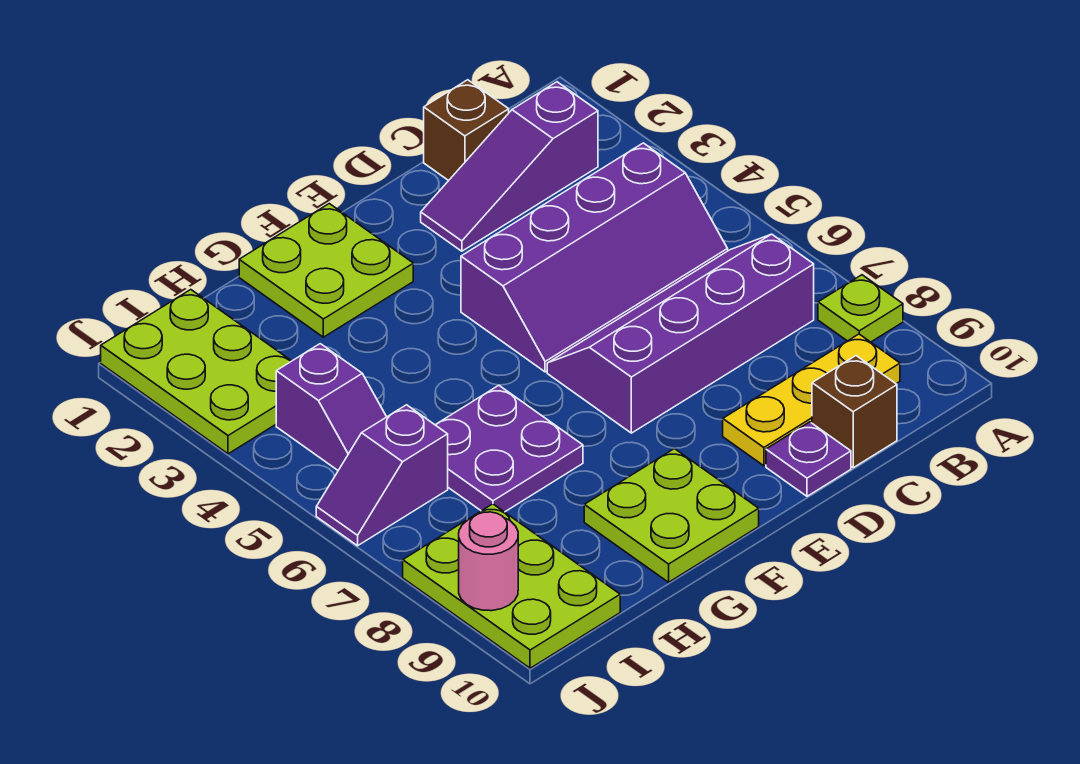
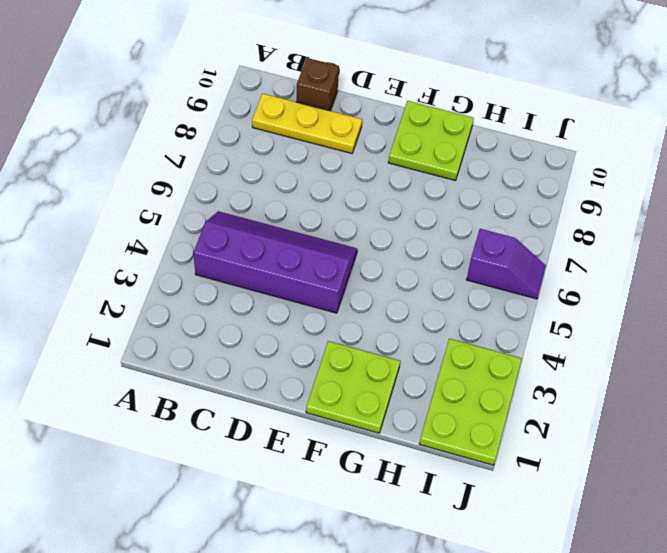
none -> lime 1x1 plate [818,275,903,342]
none -> purple 1x3 slope [421,82,598,251]
none -> purple 2x4 slope [547,234,814,433]

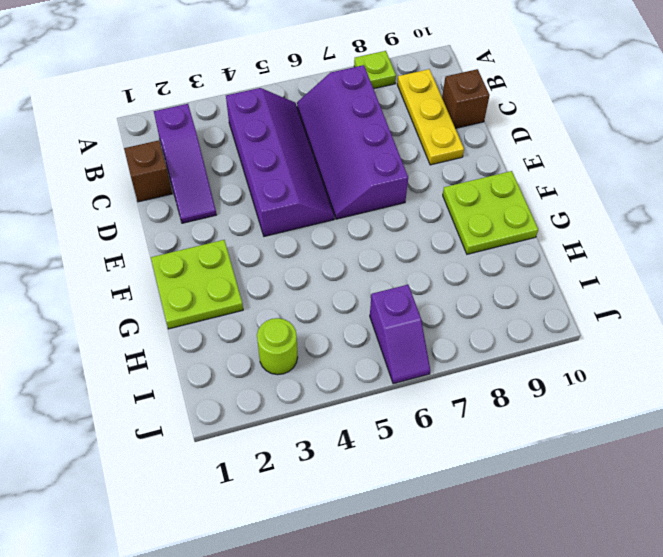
lime 1x1 round brick [257,318,298,375] -> lime 2x3 plate [101,290,291,454]
none -> purple 1x1 plate [766,422,851,496]
none -> purple 2x2 plate [436,385,583,512]
none -> purple 1x2 slope [276,344,386,470]

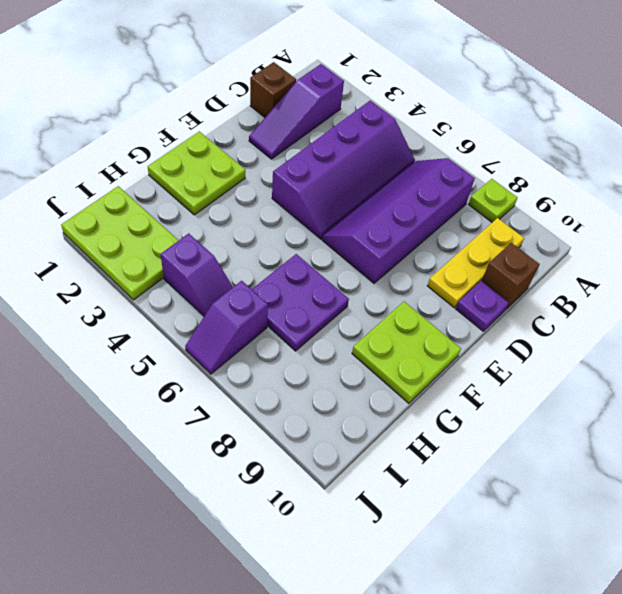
none -> lime 2x3 plate [403,504,620,668]
none -> pink 1x1 round brick [459,512,518,611]

